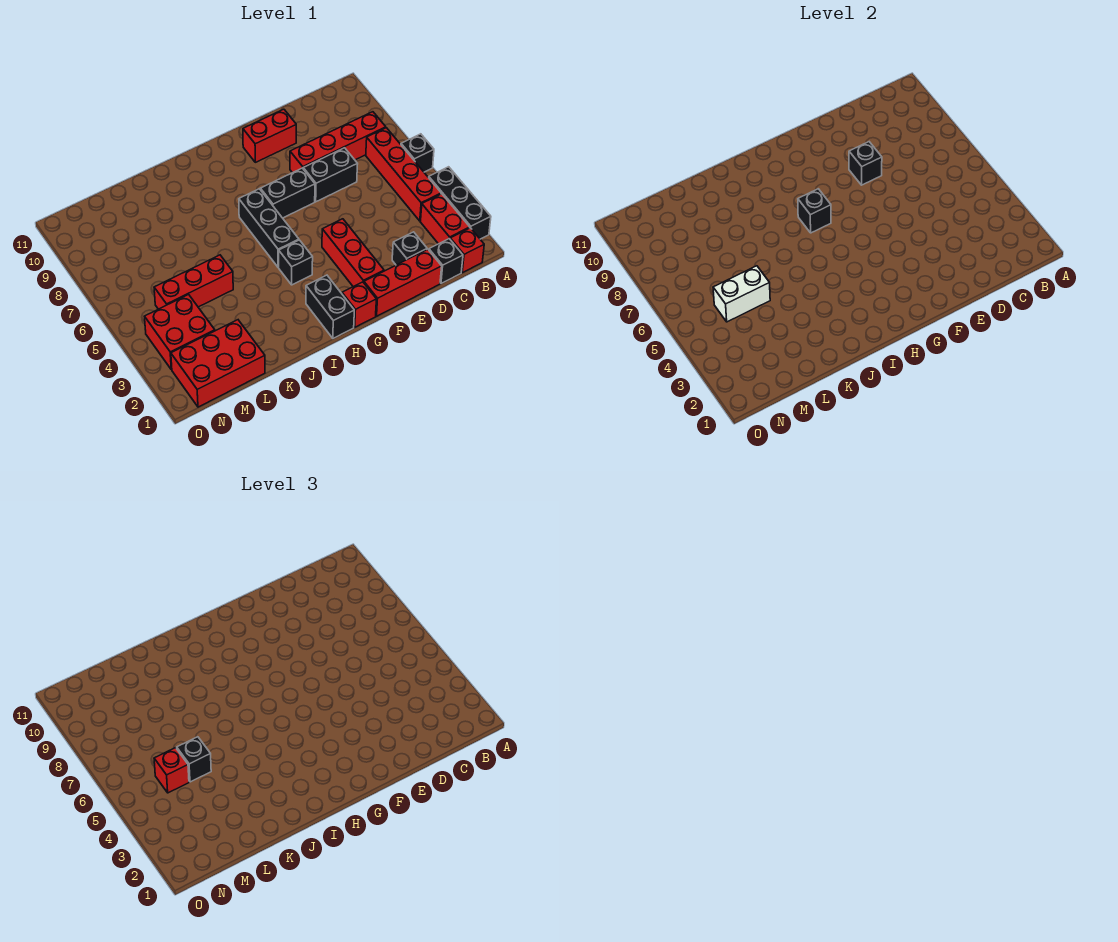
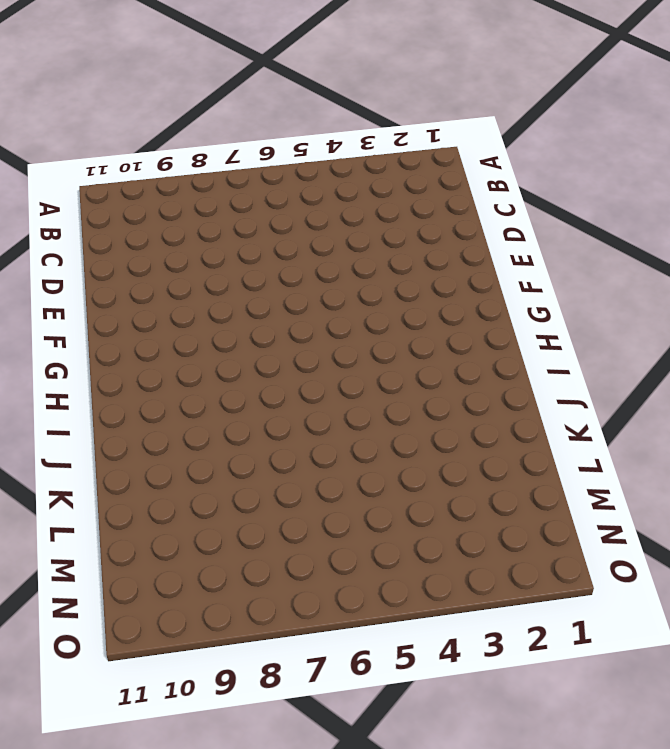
none -> black 1x3 brick [429,167,491,239]
none -> black 1x1 brick [401,134,434,172]
none -> red 1x1 brick [450,228,484,273]

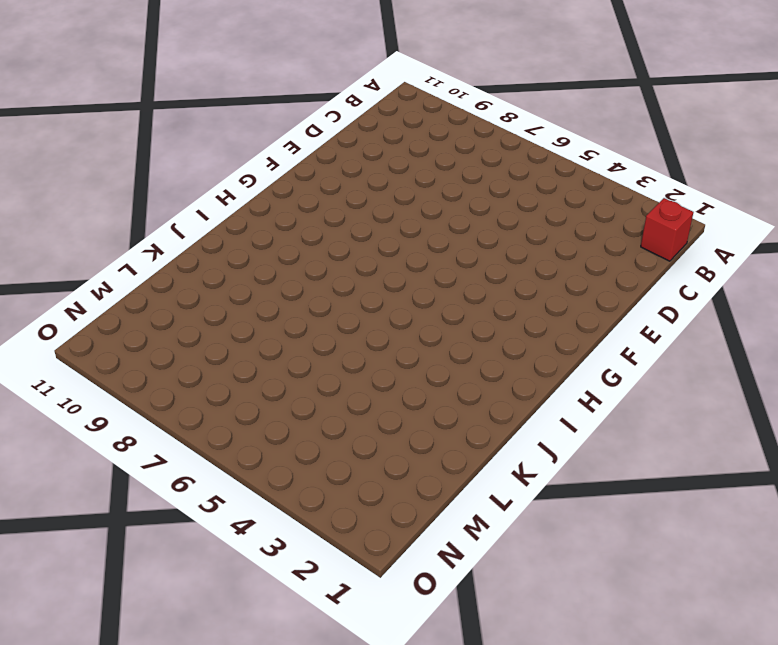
none -> black 1x3 brick [429,167,491,239]
none -> black 1x1 brick [401,134,434,172]
none -> red 1x2 brick [421,194,470,244]

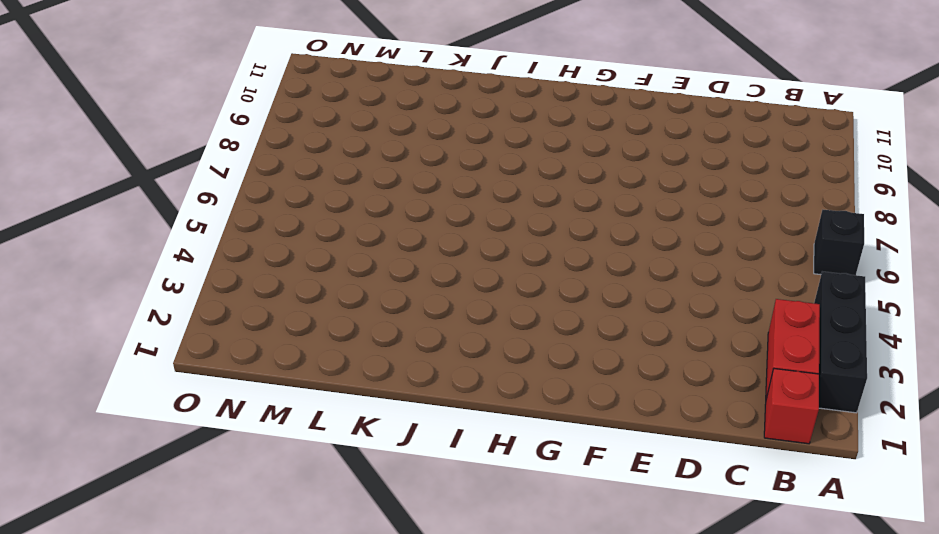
none -> red 1x4 brick [366,128,441,221]
none -> red 1x4 brick [290,112,386,173]
none -> black 1x1 brick [429,239,463,283]

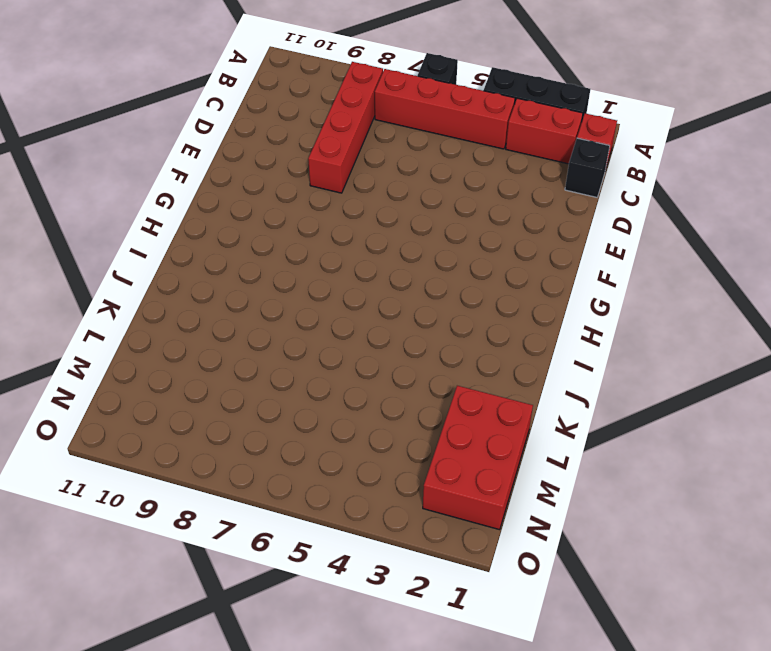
none -> red 1x3 brick [364,249,442,316]
none -> black 1x1 brick [392,232,427,265]
none -> black 1x2 brick [303,148,357,202]

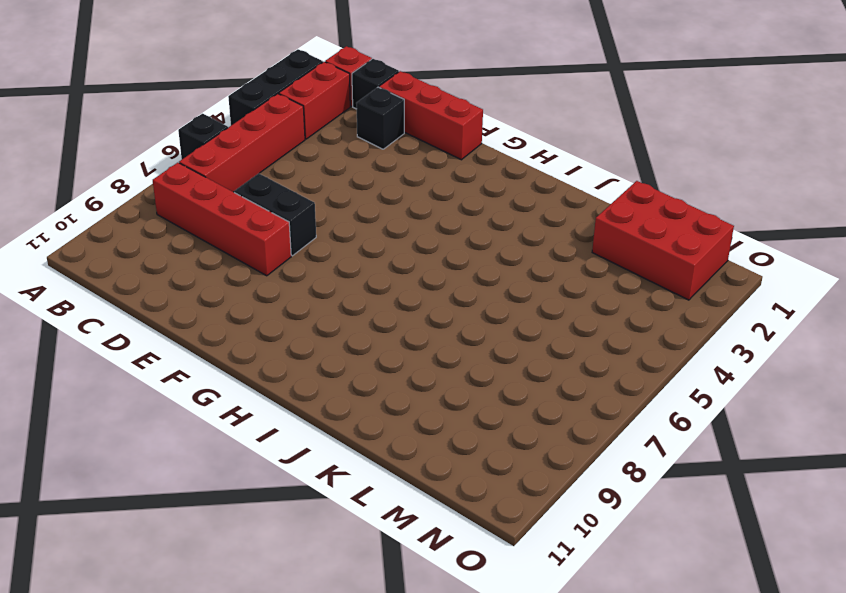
none -> red 1x2 brick [243,109,296,162]
none -> red 1x3 brick [322,219,384,287]
none -> black 1x2 brick [260,168,315,218]

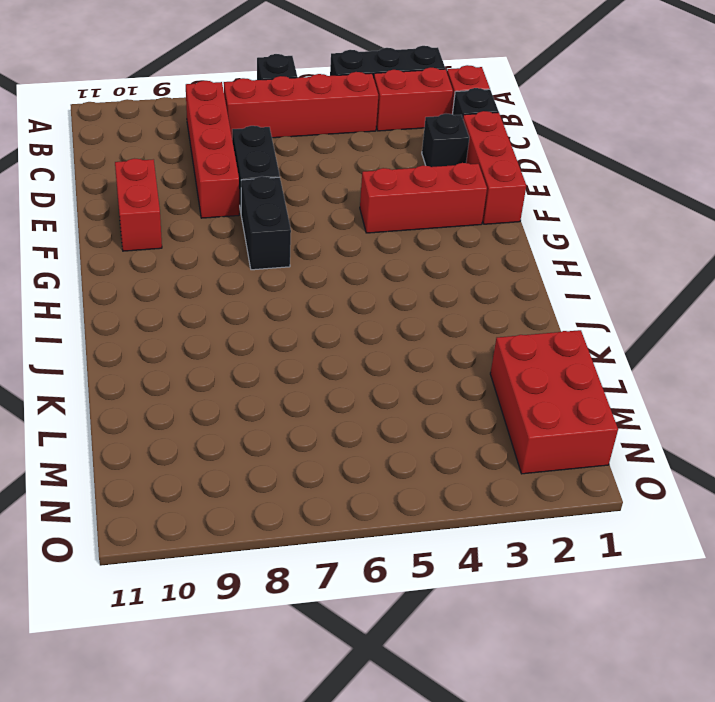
none -> red 1x1 brick [342,282,376,327]
none -> black 1x2 brick [306,275,354,338]
none -> black 1x1 brick [279,240,313,285]

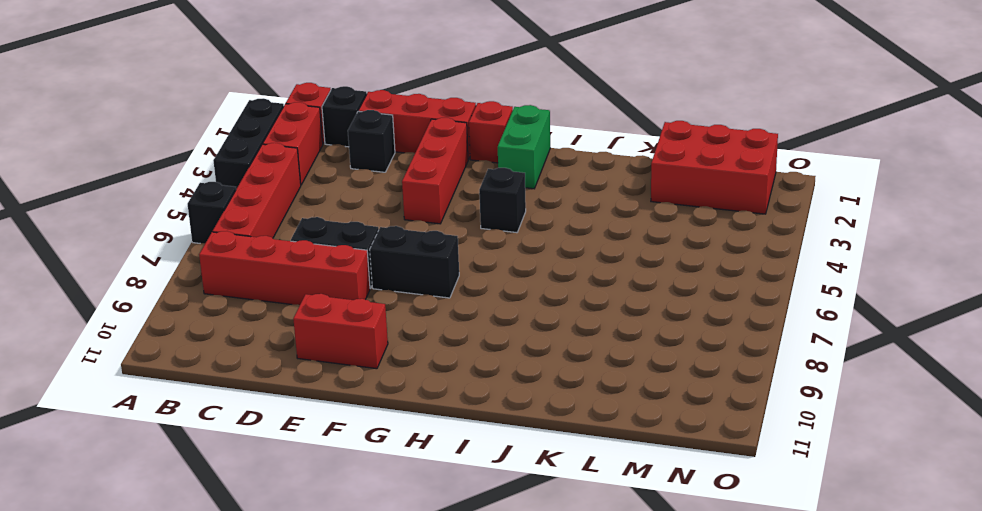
green 1x2 brick [498,105,550,189] -> black 1x2 brick [306,275,354,338]
none -> black 1x3 brick [239,189,299,267]
none -> red 1x3 brick [154,255,233,309]
none -> red 2x2 brick [145,295,215,370]

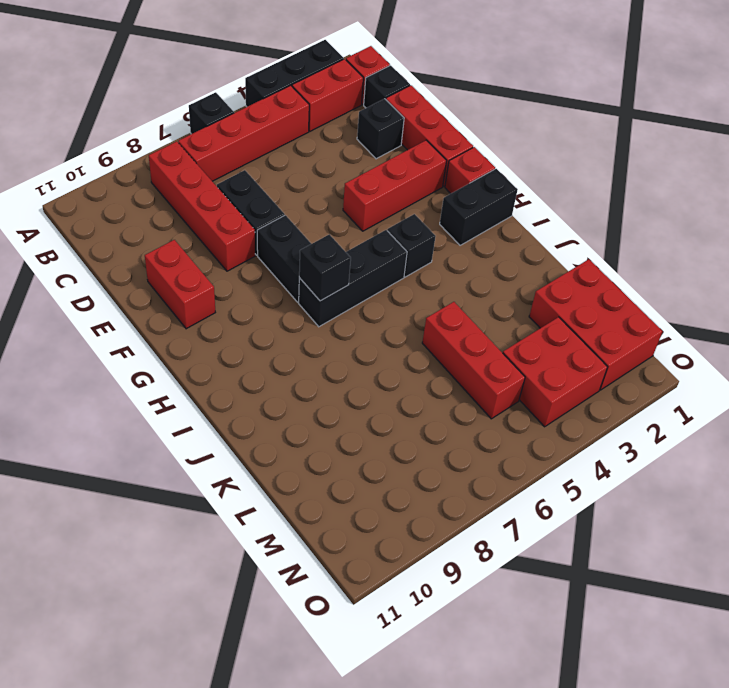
none -> black 1x1 brick [849,142,882,185]
none -> white 1x2 brick [713,266,770,322]
none -> black 1x1 brick [177,737,211,782]

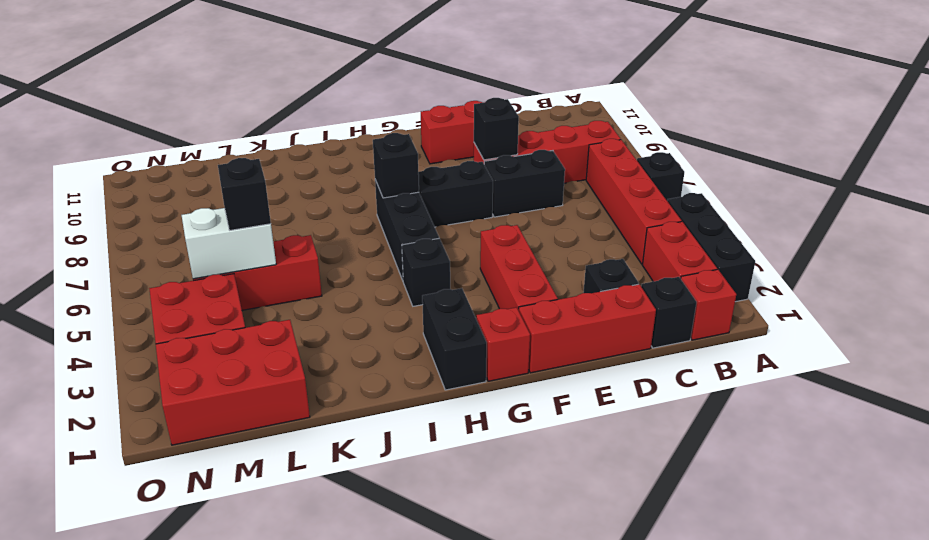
none -> red 1x1 brick [154,748,189,793]

